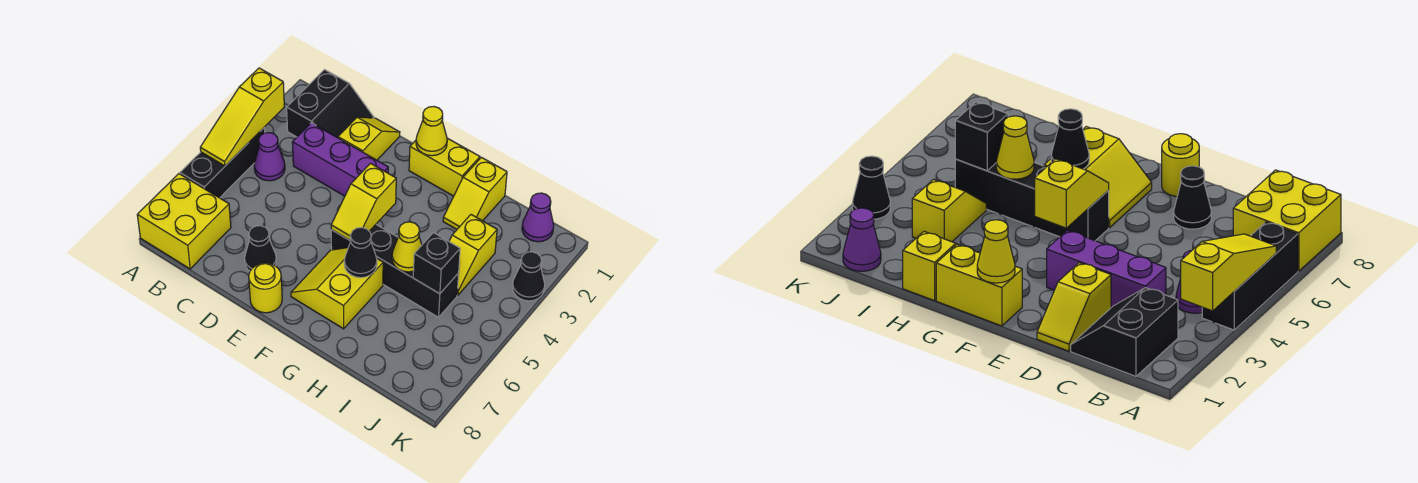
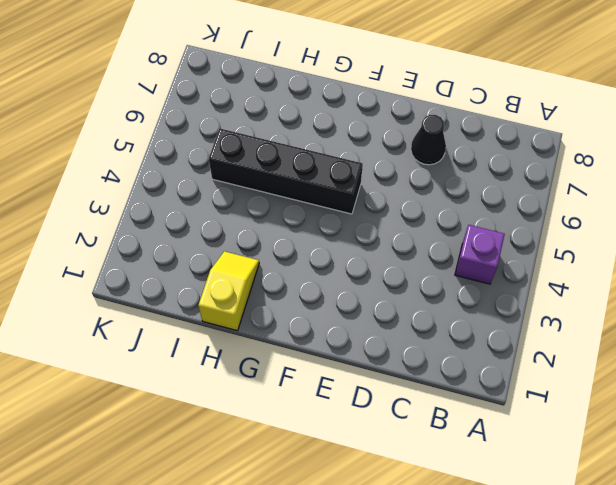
purple 1x1 brick [455,225,505,284] -> purple 1x1 cone [254,133,285,181]
none -> black 1x3 brick [180,127,265,198]
none -> yellow 2x2 brick [137,174,231,269]
none -> black 2x2 slope [287,70,374,138]

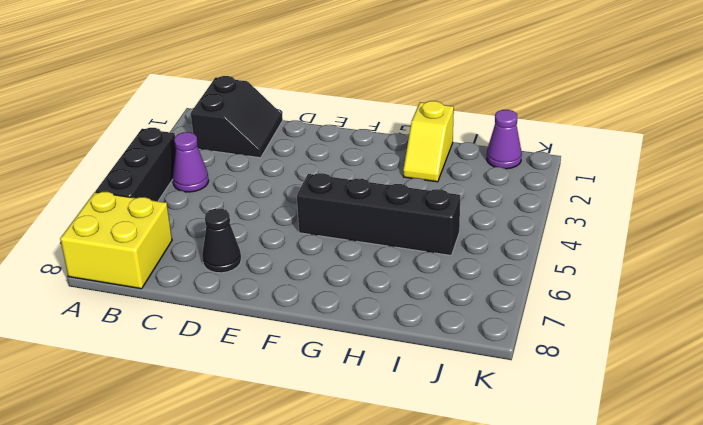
none -> purple 1x3 brick [292,123,388,196]
none -> yellow 1x2 slope [338,117,400,160]
none -> yellow 1x1 round brick [249,263,282,313]

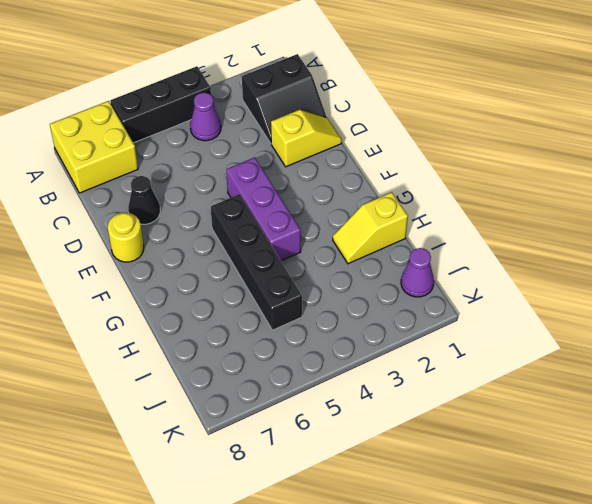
purple 1x3 brick [226,158,301,261] -> purple 1x3 brick moved to [292,123,388,196]
none -> yellow 1x2 brick [409,138,480,196]
none -> yellow 2x2 slope [291,248,383,329]
none -> yellow 1x2 slope [449,215,497,295]

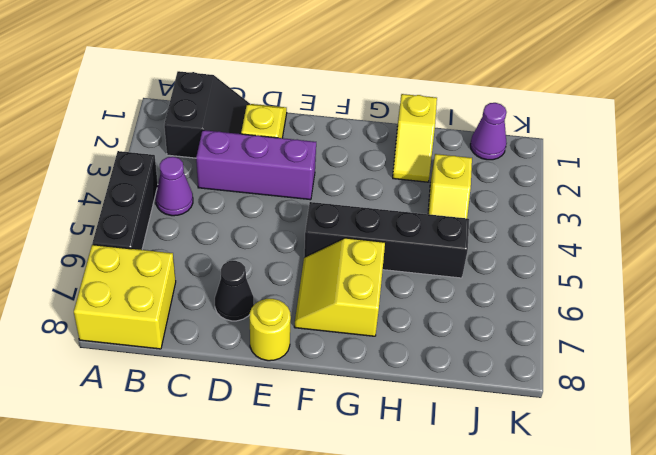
none -> yellow 1x2 brick [409,138,480,196]
none -> black 1x1 cone [512,252,545,301]
none -> yellow 1x3 slope [200,68,284,166]

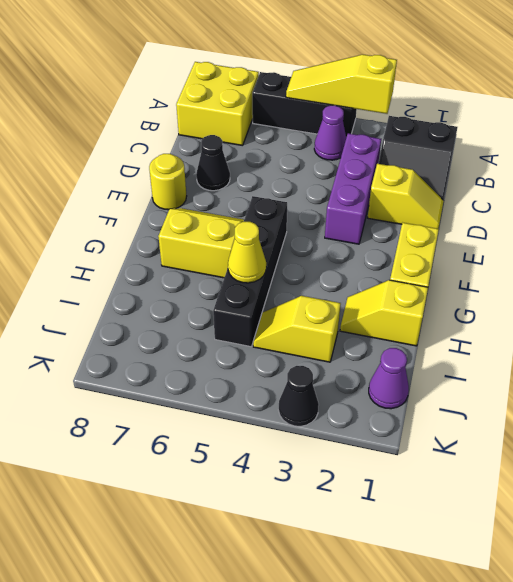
none -> yellow 1x1 cone [416,106,447,156]
none -> yellow 1x2 slope [331,163,396,241]
none -> black 1x1 cone [344,227,377,278]

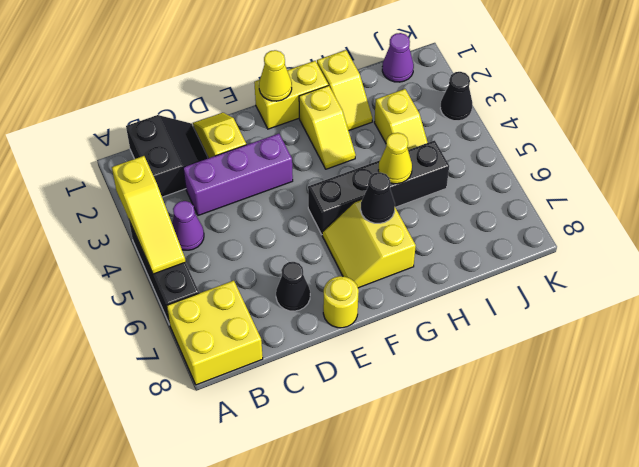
yellow 1x2 slope [299,85,356,169] -> yellow 1x2 slope moved to [331,163,396,241]
none -> black 1x1 brick [413,233,460,294]

